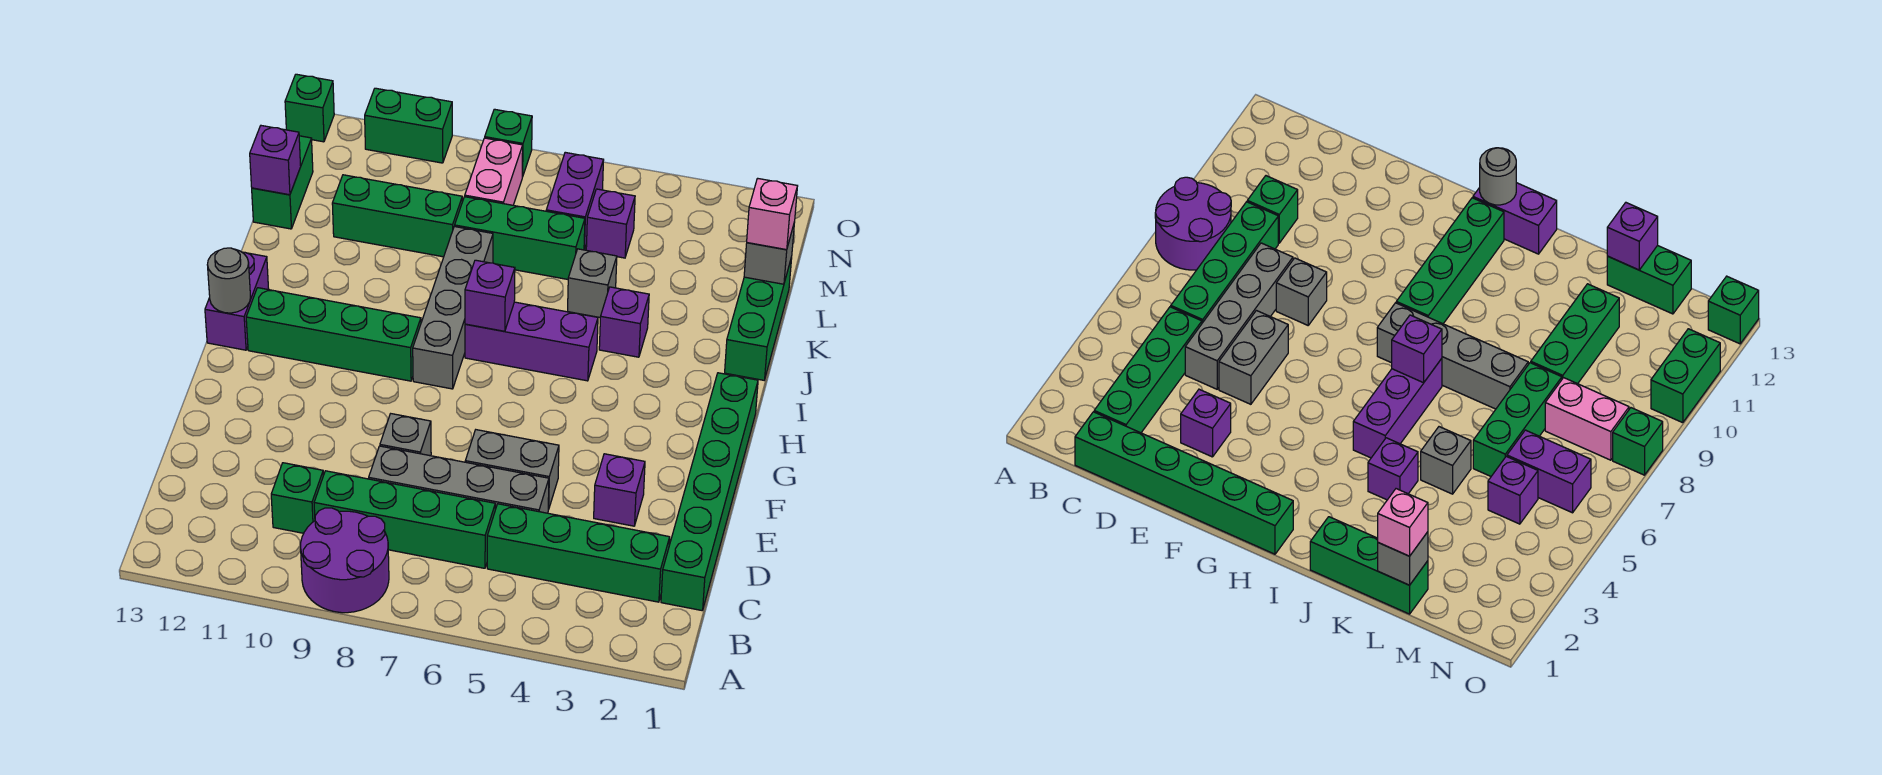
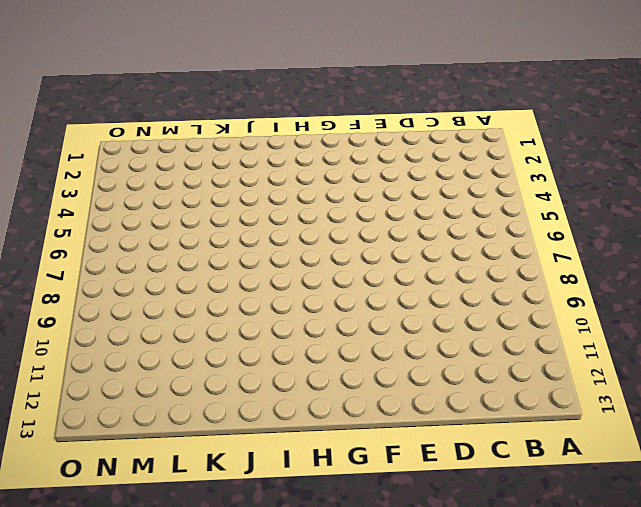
none -> purple 2x2 round brick [301,508,389,613]
none -> green 1x6 brick [661,373,758,610]
none -> green 1x4 brick [487,504,670,602]
none -> green 1x4 brick [314,471,495,568]

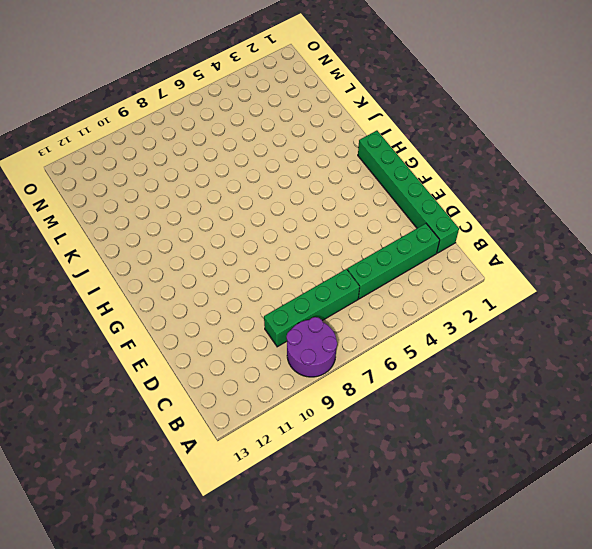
none -> green 1x1 brick [271,463,323,533]
none -> grey 1x4 brick [369,446,549,513]
none -> purple 1x1 brick [594,454,645,526]
none -> grey 1x2 brick [465,430,559,510]

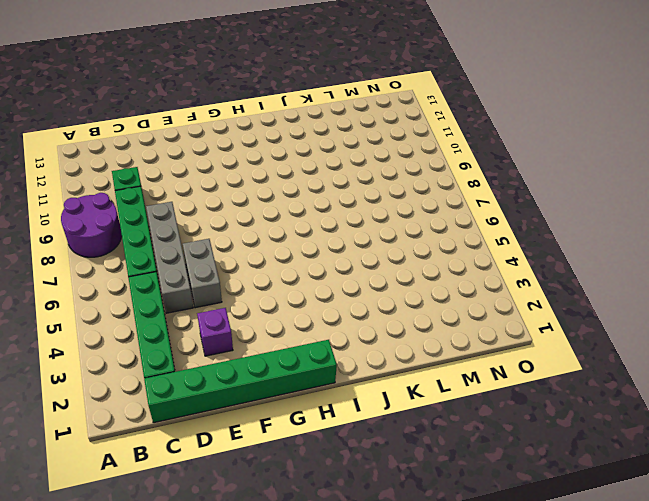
none -> grey 1x1 brick [380,414,431,456]
none -> grey 1x4 brick [413,226,493,389]
none -> green 1x4 brick [246,288,421,381]
none -> purple 1x2 brick [205,252,269,350]

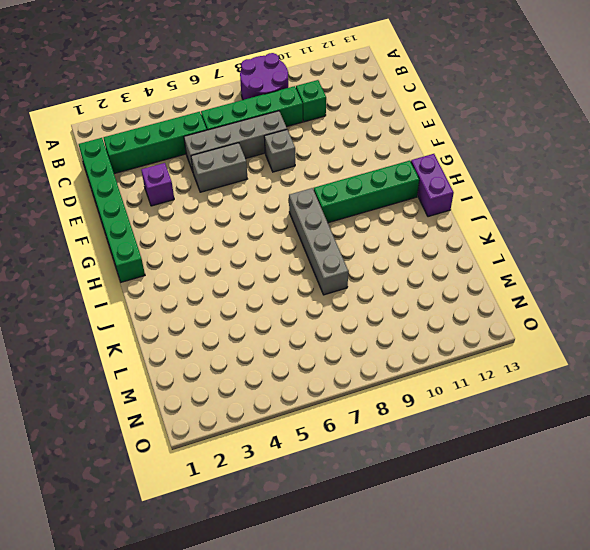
none -> purple 1x3 brick [465,302,598,381]
none -> green 1x3 brick [725,257,792,380]
none -> purple 1x1 brick [599,287,649,357]
none -> grey 1x1 brick [568,249,617,317]

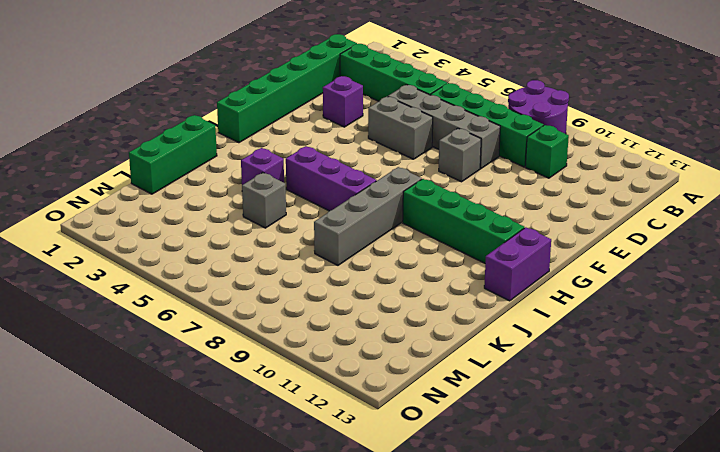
none -> green 1x3 brick [455,197,585,279]
none -> green 1x3 brick [332,175,462,257]
none -> green 1x2 brick [252,136,313,229]
none -> purple 1x1 brick [586,189,635,258]

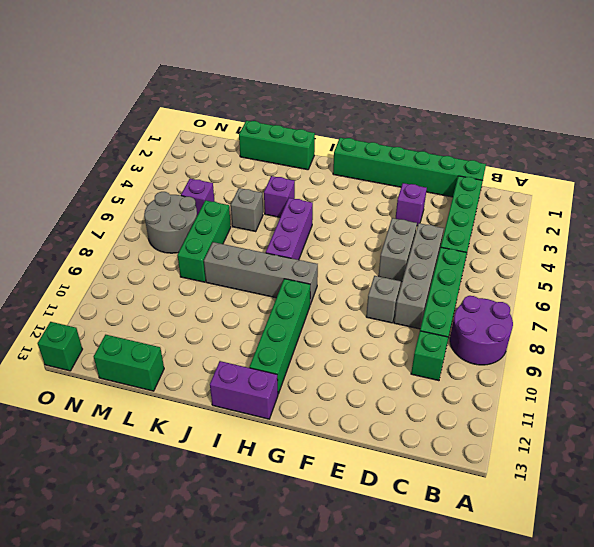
grey 2x2 round brick [144,192,197,253] -> purple 1x2 brick [546,152,604,250]
none -> green 1x3 brick [332,175,462,257]
none -> pink 1x2 brick [465,138,523,205]
none -> green 1x1 brick [485,109,532,177]
none -> green 1x2 brick [365,88,452,163]

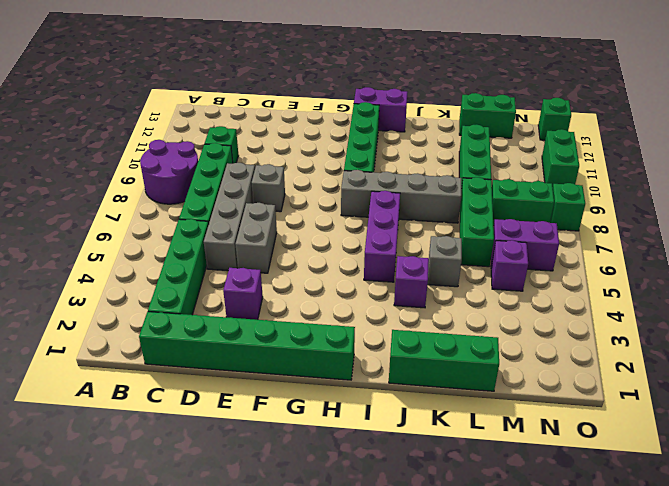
green 1x2 brick [492,179,554,225] -> pink 1x2 brick [465,138,523,205]
none -> grey 1x1 round brick [207,248,251,313]
none -> purple 1x1 brick [465,260,515,331]
none -> grey 1x1 brick [744,222,795,284]
none -> purple 1x1 brick [250,126,301,195]

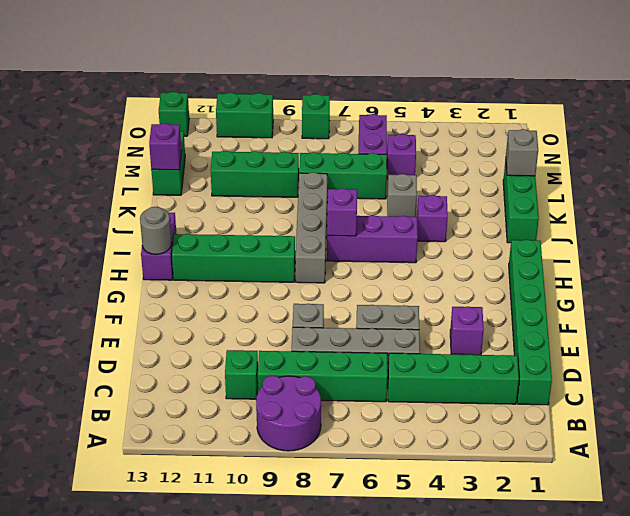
none -> pink 1x2 brick [465,138,523,205]
none -> pink 1x1 brick [747,178,797,250]

